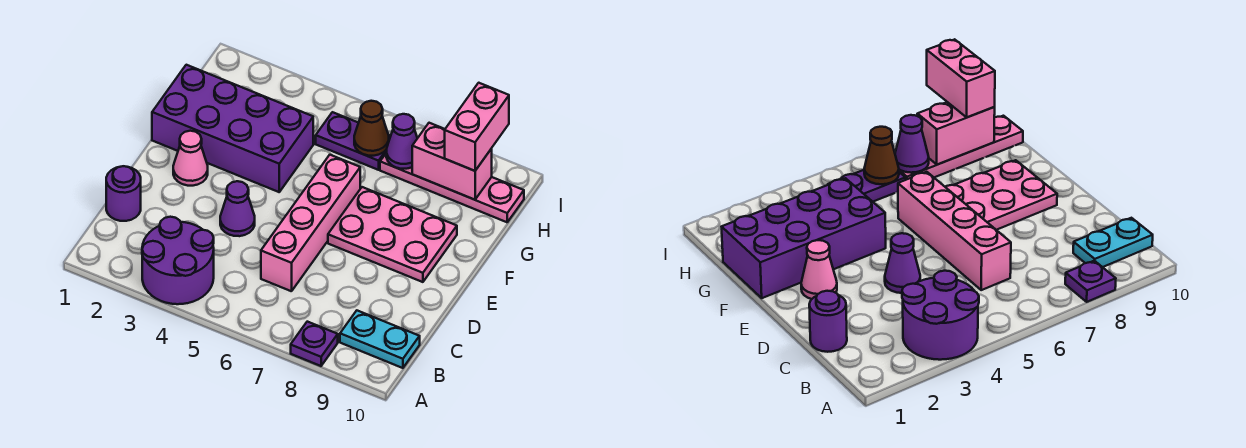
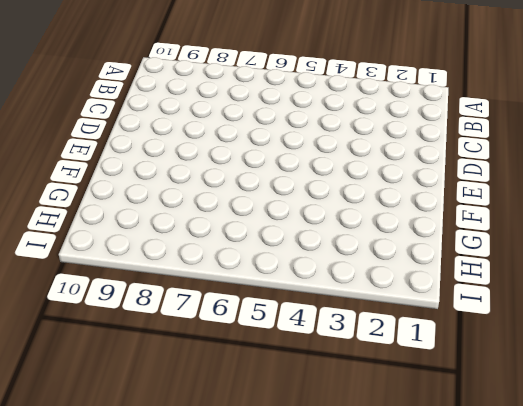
none -> purple 2x2 round brick [142,217,214,304]
none -> purple 1x1 plate [291,322,338,366]
none -> cyan 1x2 plate [340,311,420,368]

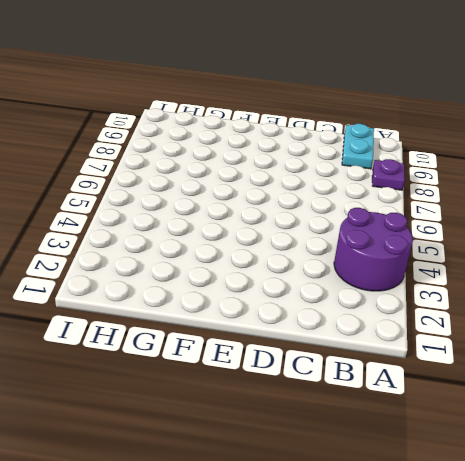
none -> purple 1x1 round brick [106,166,141,221]
none -> pink 1x4 brick [261,155,360,291]
none -> purple 1x1 cone [220,181,255,236]

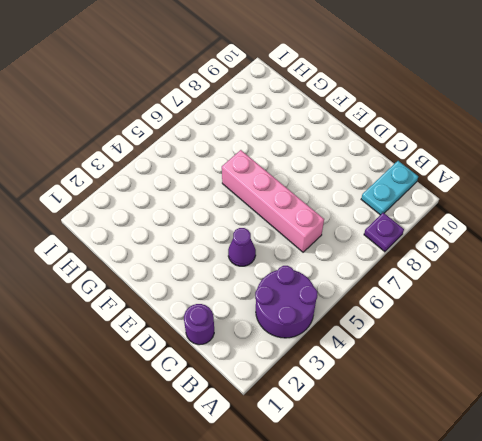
none -> pink 1x1 cone [173,131,208,186]
none -> pink 2x3 plate [328,187,457,282]
none -> purple 2x4 brick [152,65,313,192]

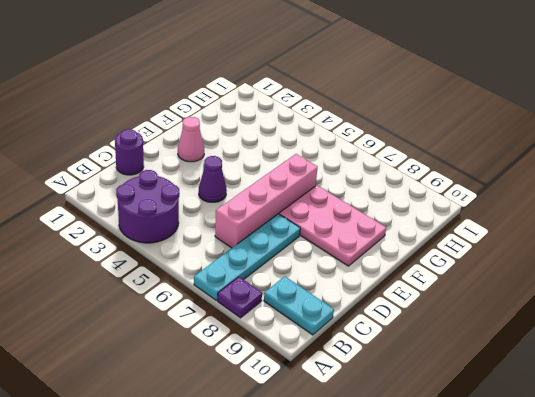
cyan 1x4 plate [194,214,300,300] -> none
none -> purple 2x4 brick [152,65,313,192]
none -> purple 1x2 plate [316,112,391,170]
none -> pink 1x4 plate [380,154,524,222]

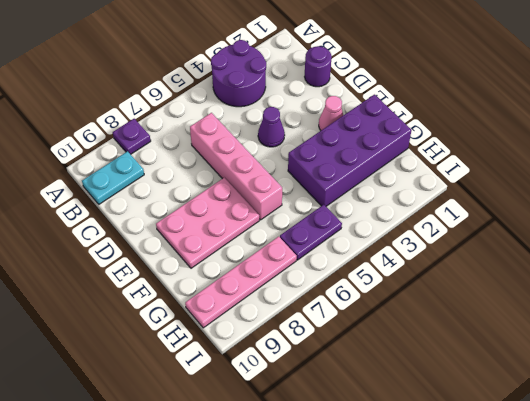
none -> brown 1x1 cone [354,101,389,156]
none -> purple 1x1 cone [386,114,417,169]
none -> pink 1x2 brick [412,123,492,200]

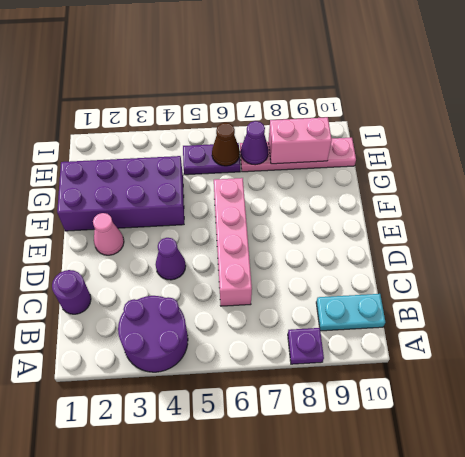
none -> pink 2x3 plate [328,187,457,282]
none -> pink 1x2 brick [445,83,509,171]

